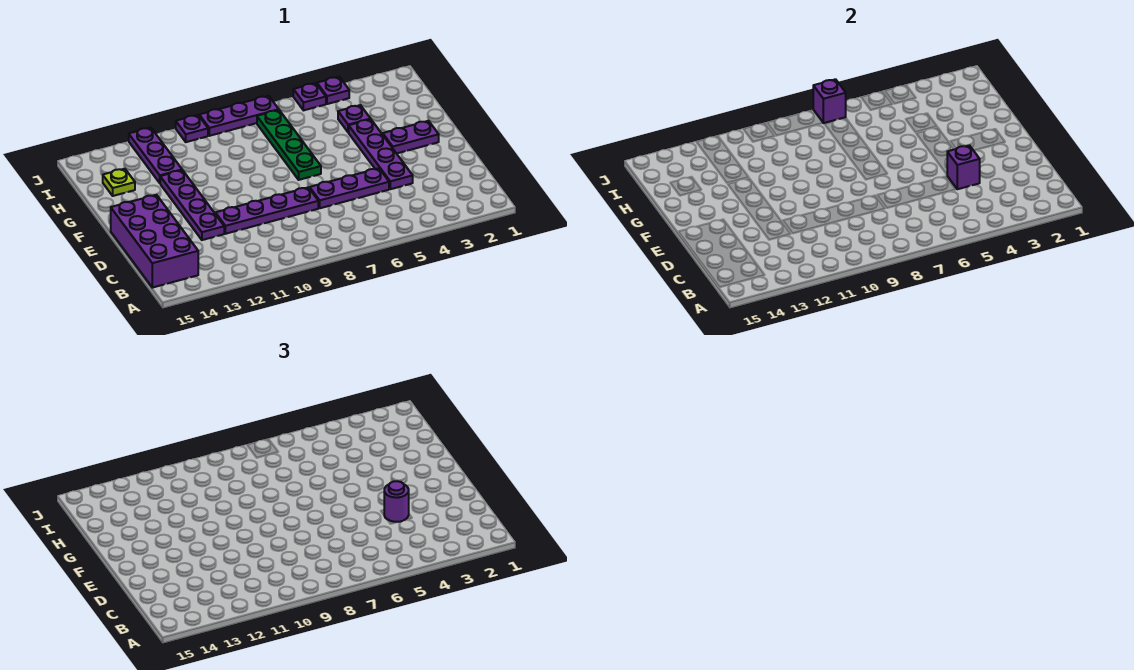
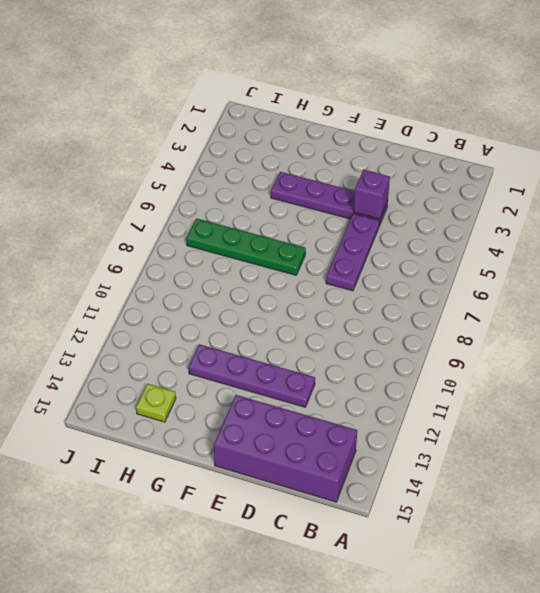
none -> purple 1x4 plate [215,187,318,234]
none -> purple 1x2 plate [383,121,439,154]
none -> purple 1x1 plate [338,105,370,132]

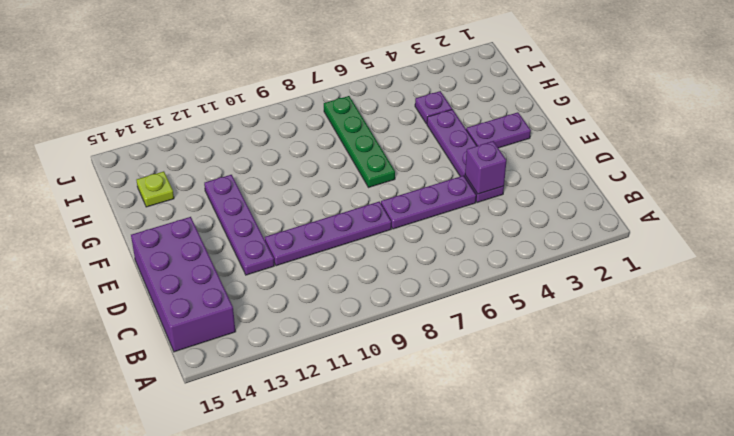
none -> purple 1x3 plate [129,128,182,183]
none -> purple 1x1 plate [317,77,349,104]
none -> purple 1x1 plate [293,83,326,110]

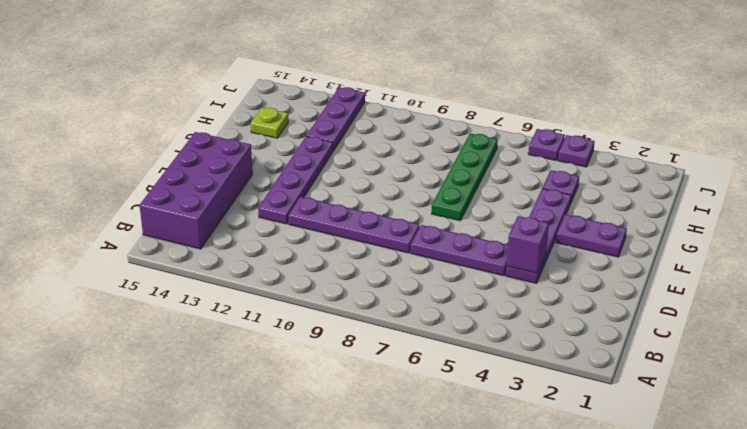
none -> purple 1x3 plate [199,96,279,136]
none -> purple 1x1 plate [176,115,208,142]
none -> purple 1x1 brick [813,79,846,123]

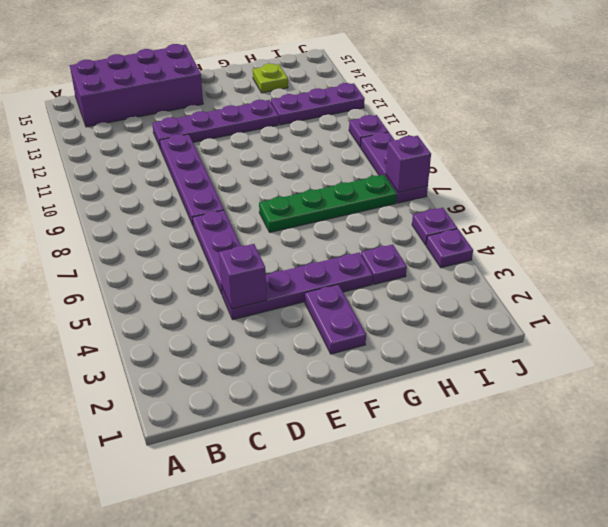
none -> purple 1x1 round brick [384,481,409,522]

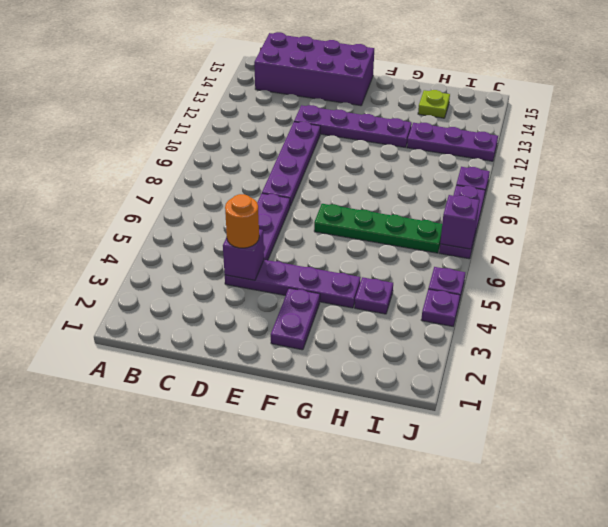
orange 1x1 round brick [225,194,259,248] -> purple 1x1 round brick [384,481,409,522]

